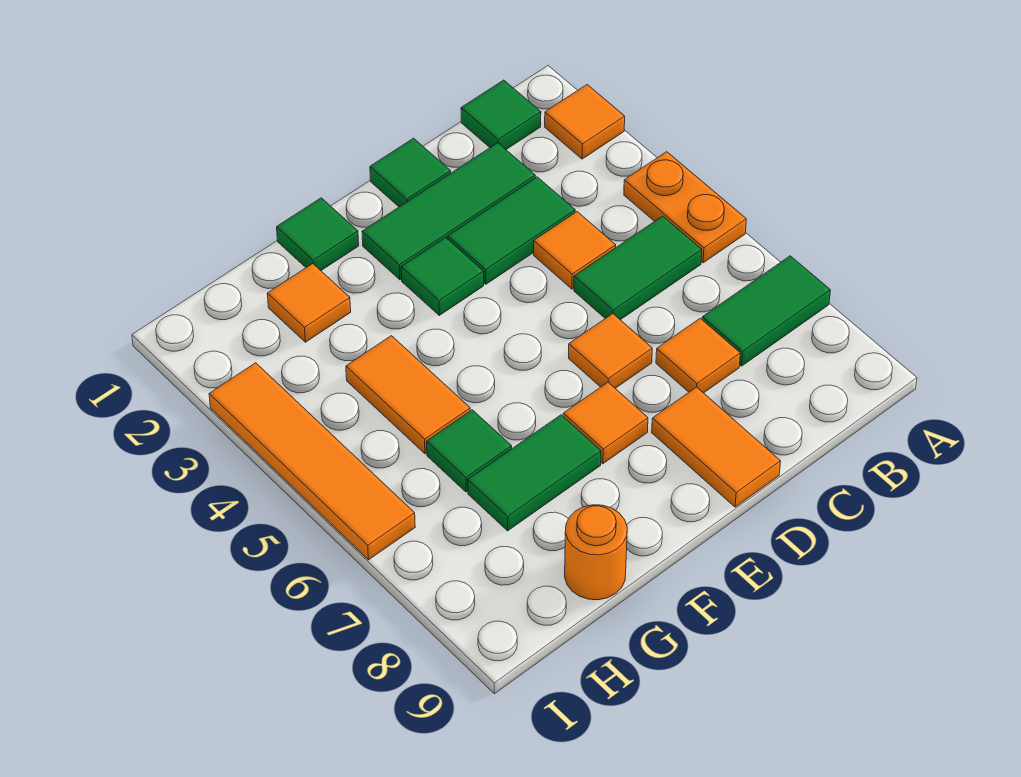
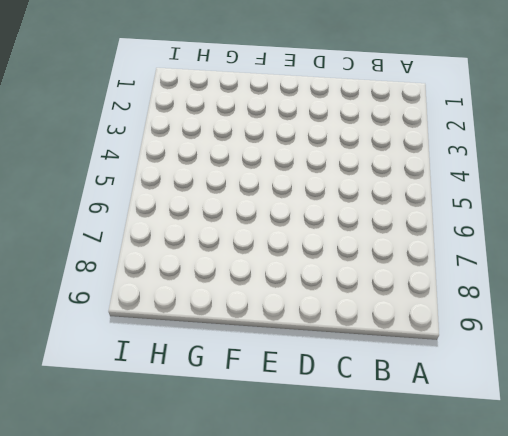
none -> orange 1x1 tile [545,85,625,159]
none -> orange 1x2 plate [624,152,746,263]
none -> green 1x2 tile [702,256,830,366]

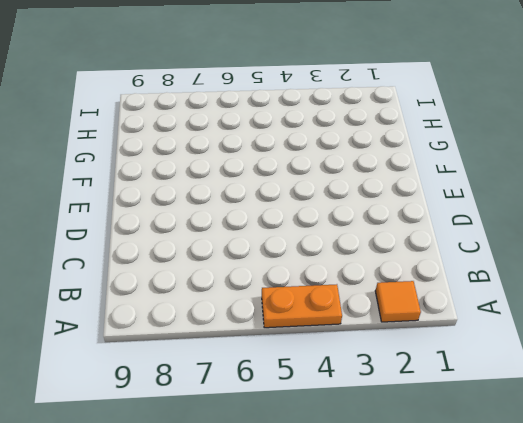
none -> green 1x2 tile [702,256,830,366]
none -> green 1x1 tile [461,80,541,149]
none -> green 1x2 tile [574,216,702,320]

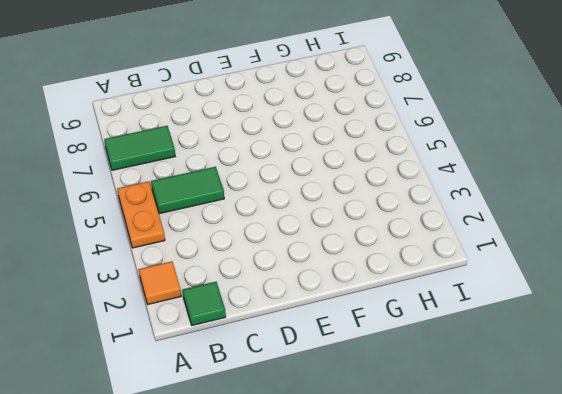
none -> green 1x3 tile [362,143,535,280]
none -> green 1x2 tile [448,177,575,284]
none -> orange 1x1 tile [534,212,616,289]

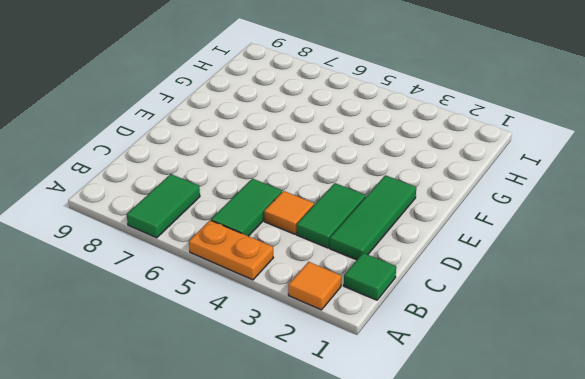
none -> orange 1x1 tile [656,318,740,393]
none -> green 1x1 tile [370,138,451,207]
none -> orange 1x1 tile [569,314,652,388]

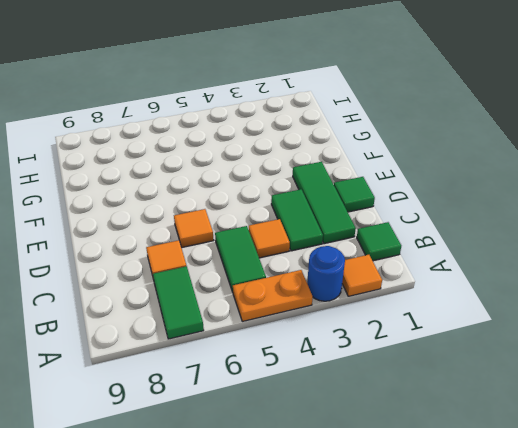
blue 1x1 round brick [307,246,345,301] -> none
none -> orange 1x2 tile [652,387,781,507]
none -> green 1x1 tile [401,237,484,315]
none -> orange 1x1 tile [563,382,648,464]

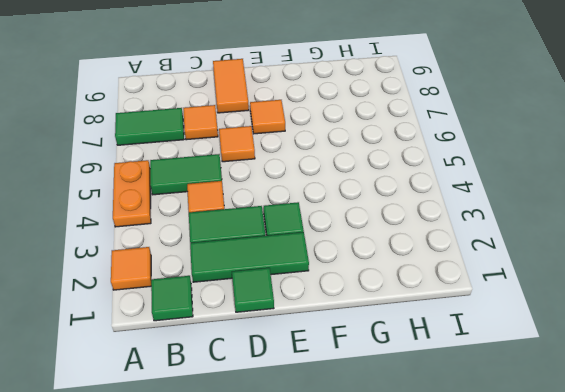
none -> green 1x1 tile [277,198,359,270]
none -> green 1x2 tile [468,415,601,531]
none -> orange 1x1 tile [267,264,351,342]

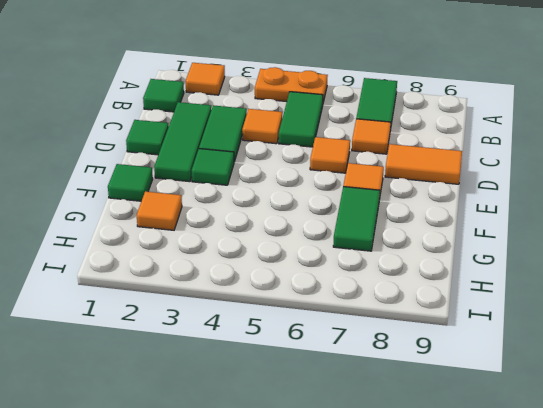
none -> orange 1x2 tile [346,336,470,454]
none -> green 1x1 tile [427,410,512,492]
none -> orange 1x1 round brick [565,505,627,600]

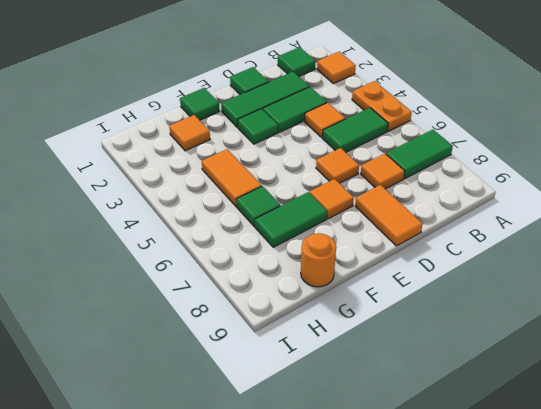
none -> orange 1x4 tile [209,363,415,560]

